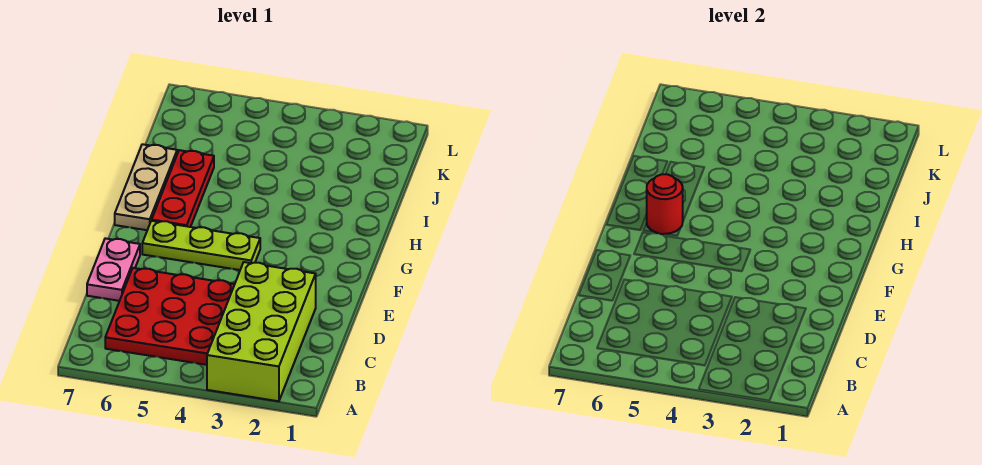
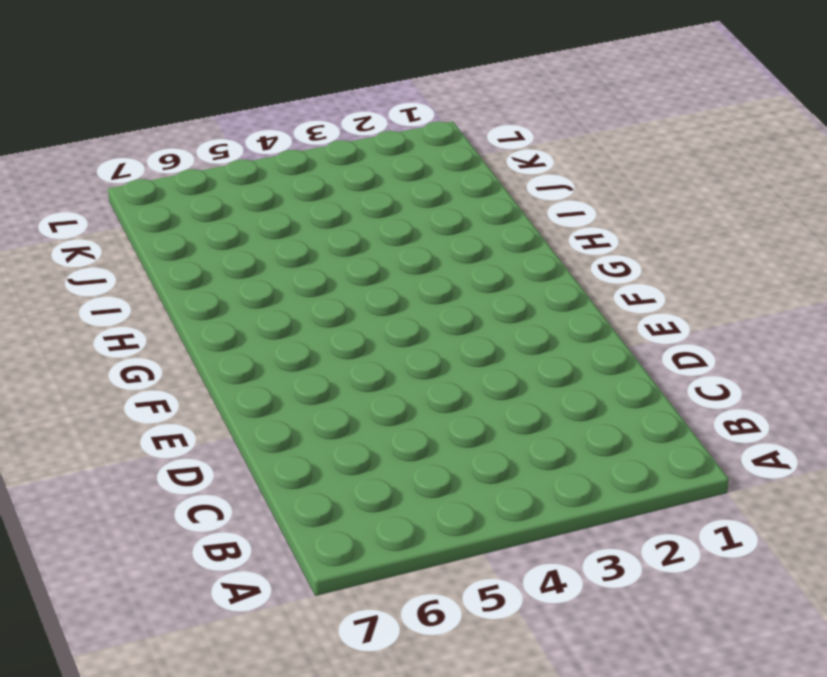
none -> lime 2x4 brick [207,262,316,401]
none -> red 3x3 plate [105,268,235,365]

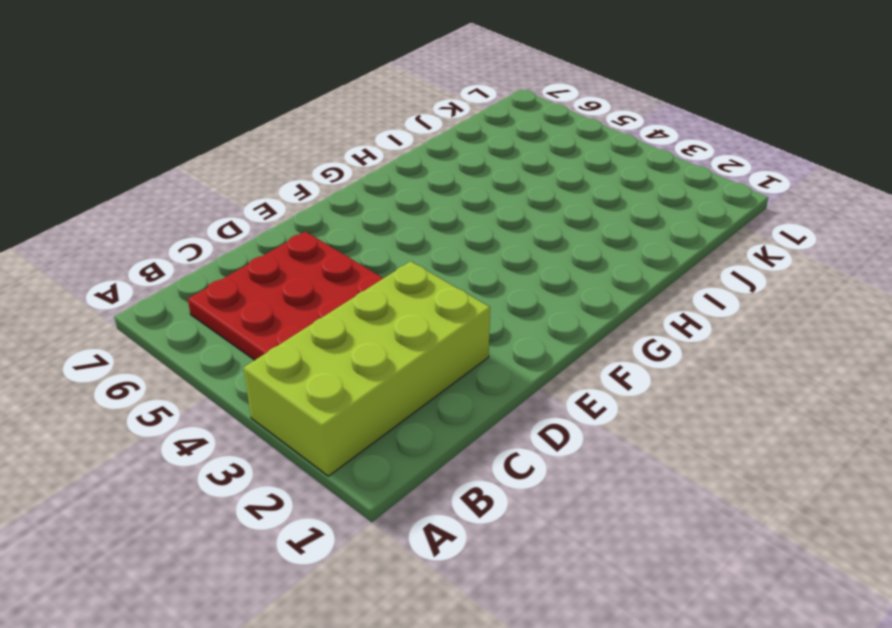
none -> pink 1x2 plate [87,238,140,301]
none -> lime 1x3 plate [142,221,260,270]

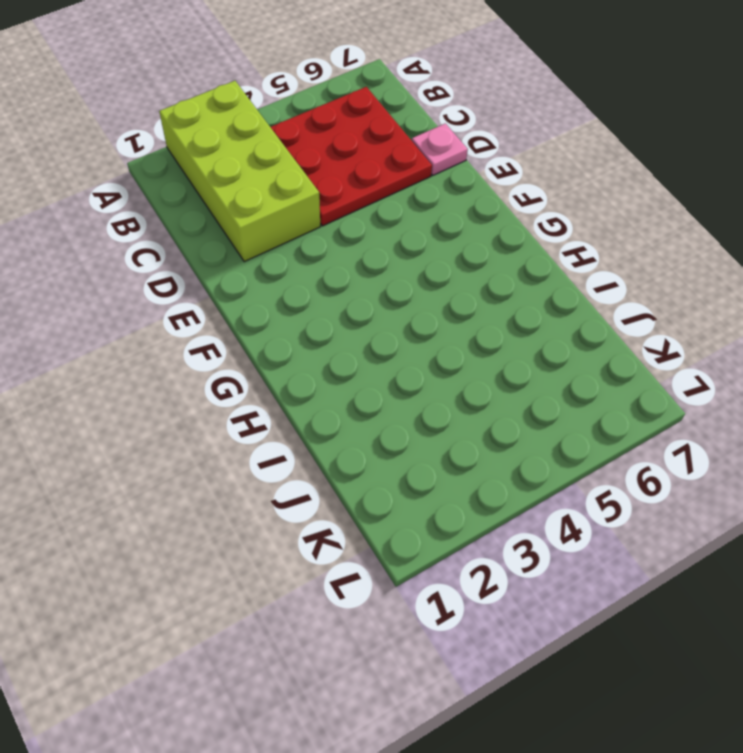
pink 1x1 plate [412,123,468,175] -> pink 1x2 plate [87,238,140,301]
none -> lime 1x3 plate [142,221,260,270]
none -> red 1x3 plate [152,150,214,227]

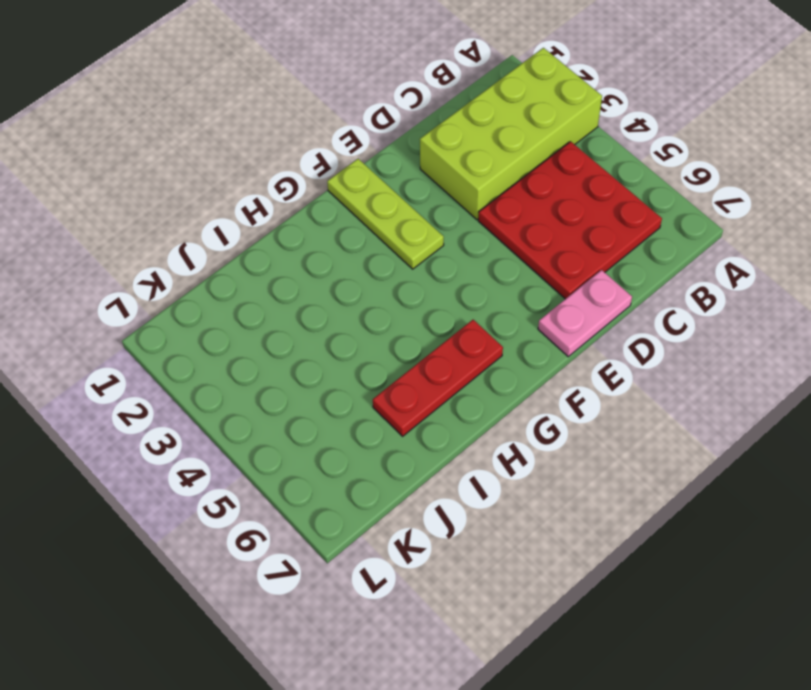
lime 1x3 plate [327,159,444,269] -> lime 1x3 plate moved to [142,221,260,270]
none -> tan 1x3 plate [115,144,177,230]
none -> red 1x1 round brick [647,174,683,234]

